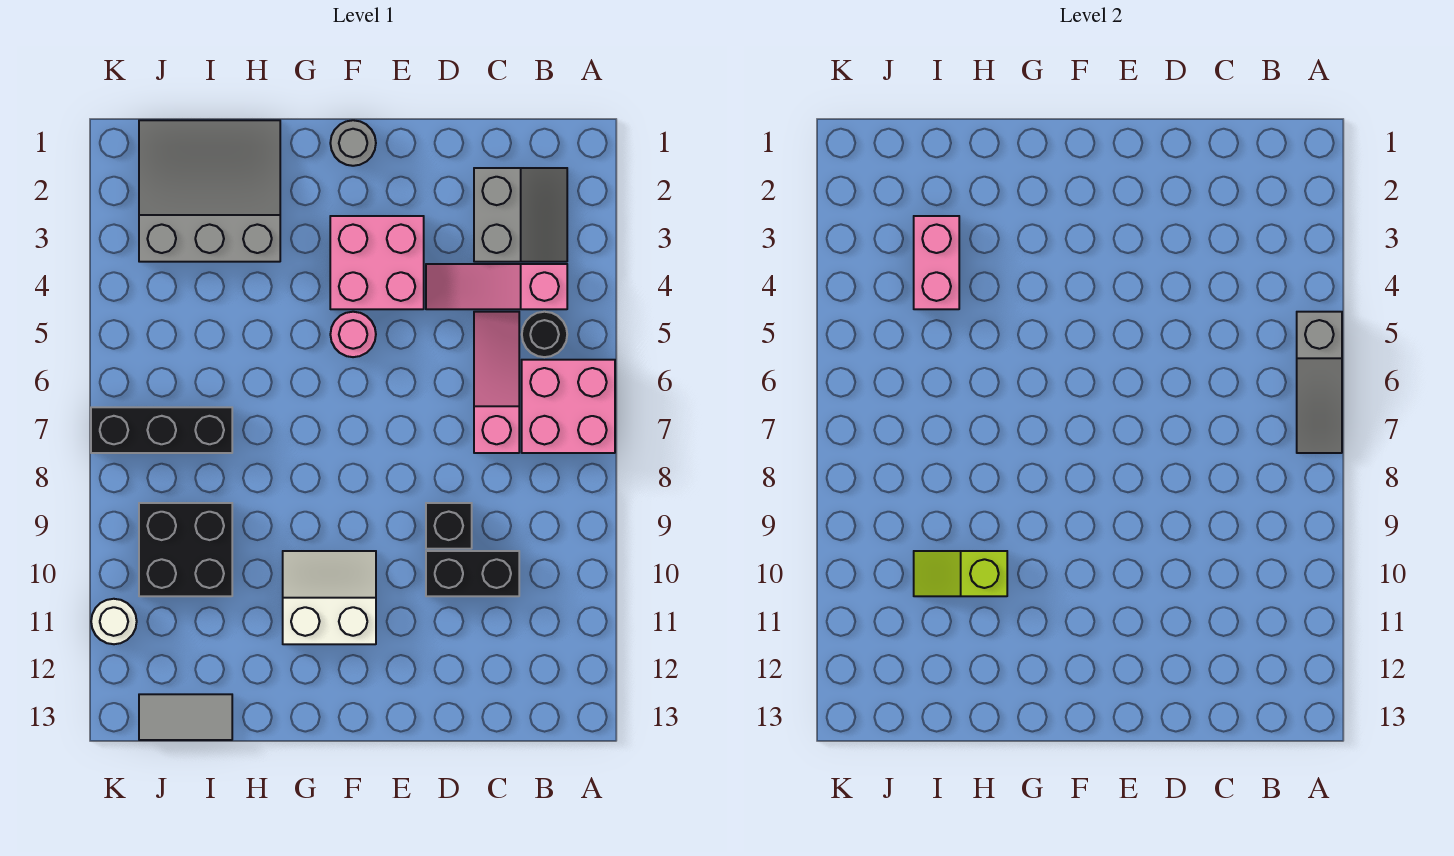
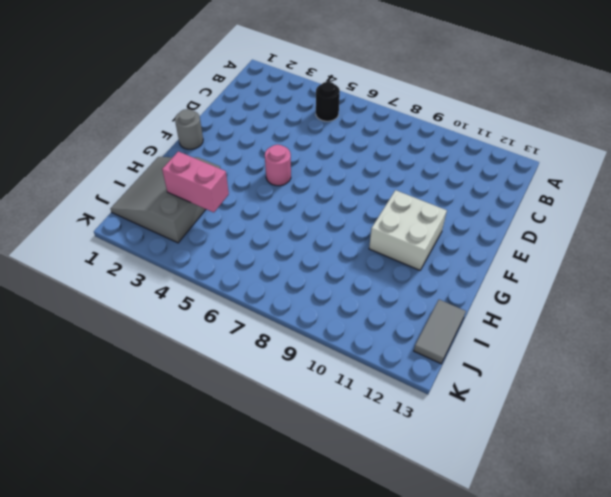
white 2x2 brick [369,190,447,270] -> white 2x2 slope [283,551,376,644]
none -> pink 2x2 brick [522,360,615,453]
none -> grey 2x2 slope [474,168,567,262]
none -> pink 1x3 slope [426,264,567,309]

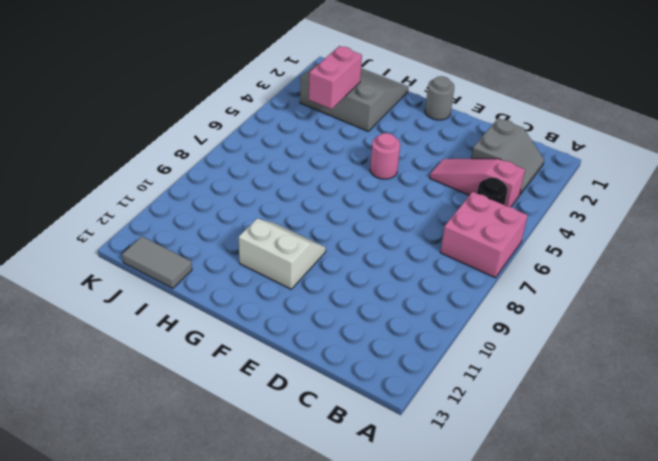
none -> pink 1x3 slope [474,312,519,453]
none -> black 1x2 brick [426,551,519,596]
none -> black 1x1 brick [426,503,472,549]

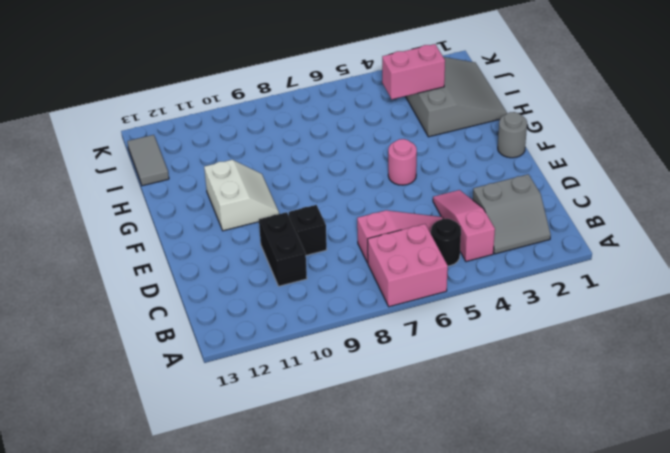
none -> pink 2x2 brick [330,216,424,309]
none -> black 1x3 brick [91,407,232,453]
none -> black 2x2 brick [139,503,232,596]

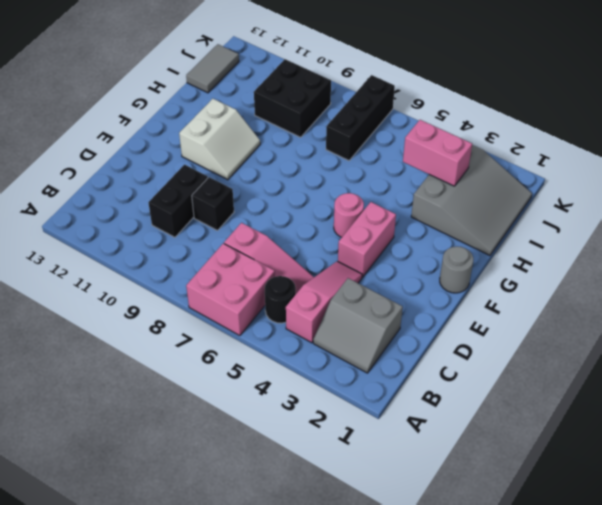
pink 1x2 brick [338,202,396,277] -> pink 2x2 brick [330,216,424,309]
none -> white 1x1 round brick [91,599,137,644]
none -> grey 1x3 slope [1297,312,1342,453]
none -> lime 1x2 slope [914,551,1007,596]

